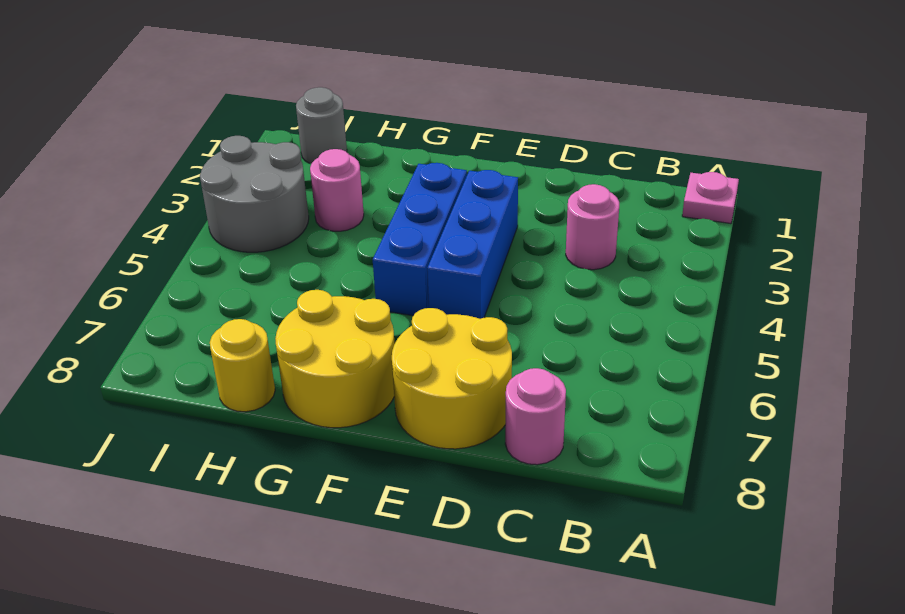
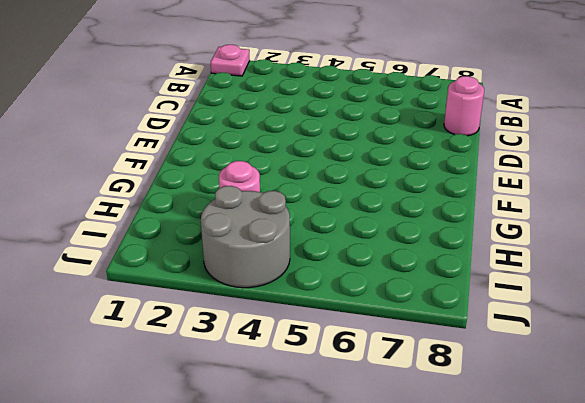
none -> pink 1x1 round brick [566,184,619,270]
none -> yellow 2x2 round brick [392,308,512,449]

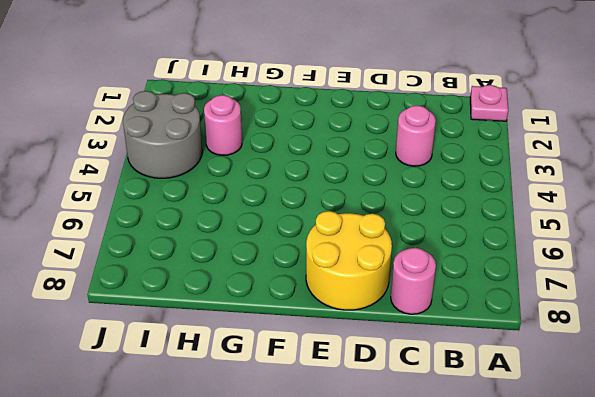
none -> blue 1x3 brick [427,170,518,319]
none -> blue 1x3 brick [373,163,467,316]

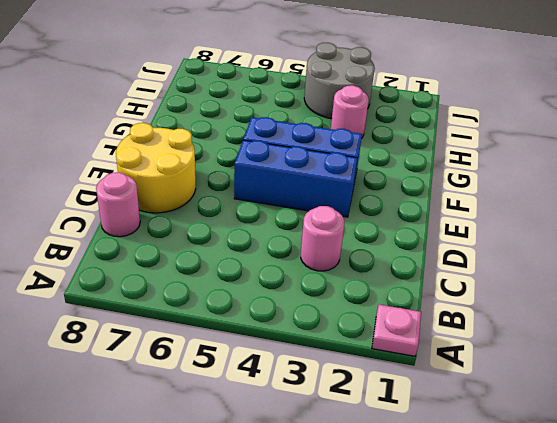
none -> yellow 2x2 round brick [275,290,395,428]
none -> yellow 1x1 round brick [210,319,275,412]

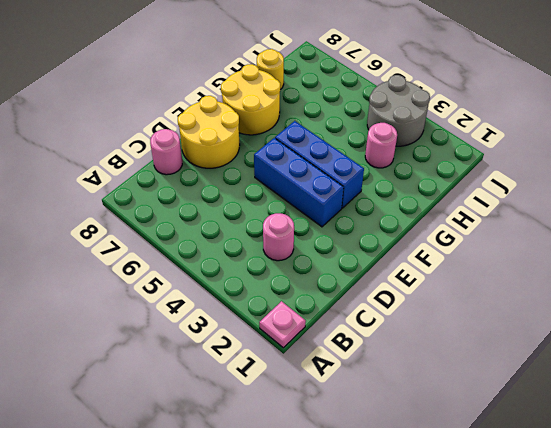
none -> grey 1x1 round brick [296,87,347,164]

